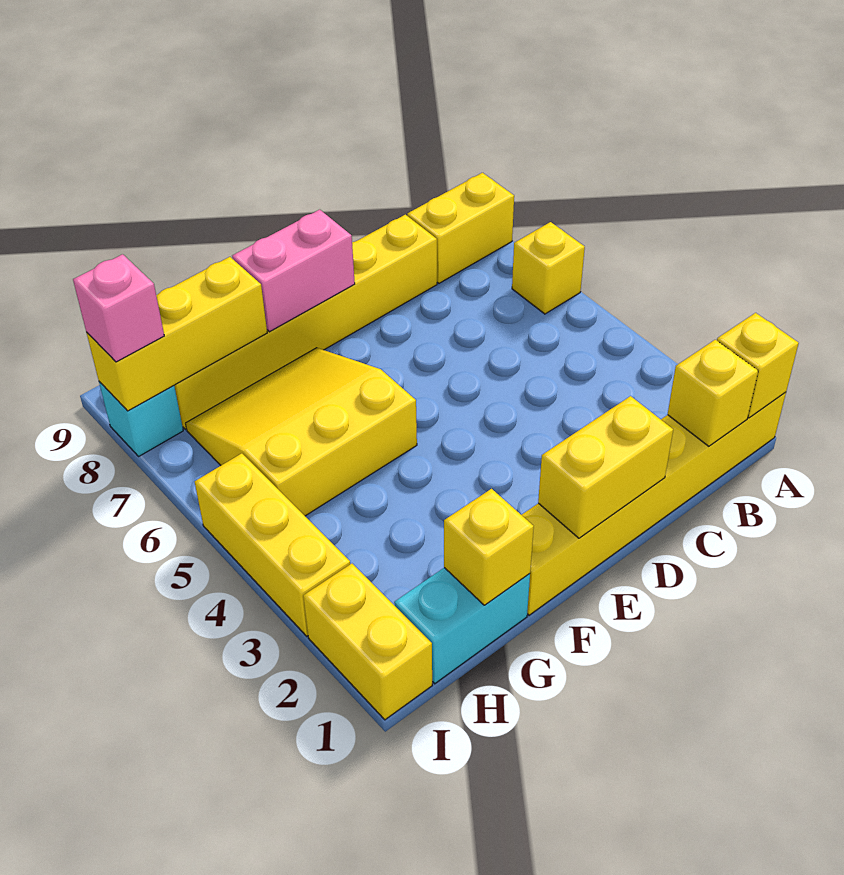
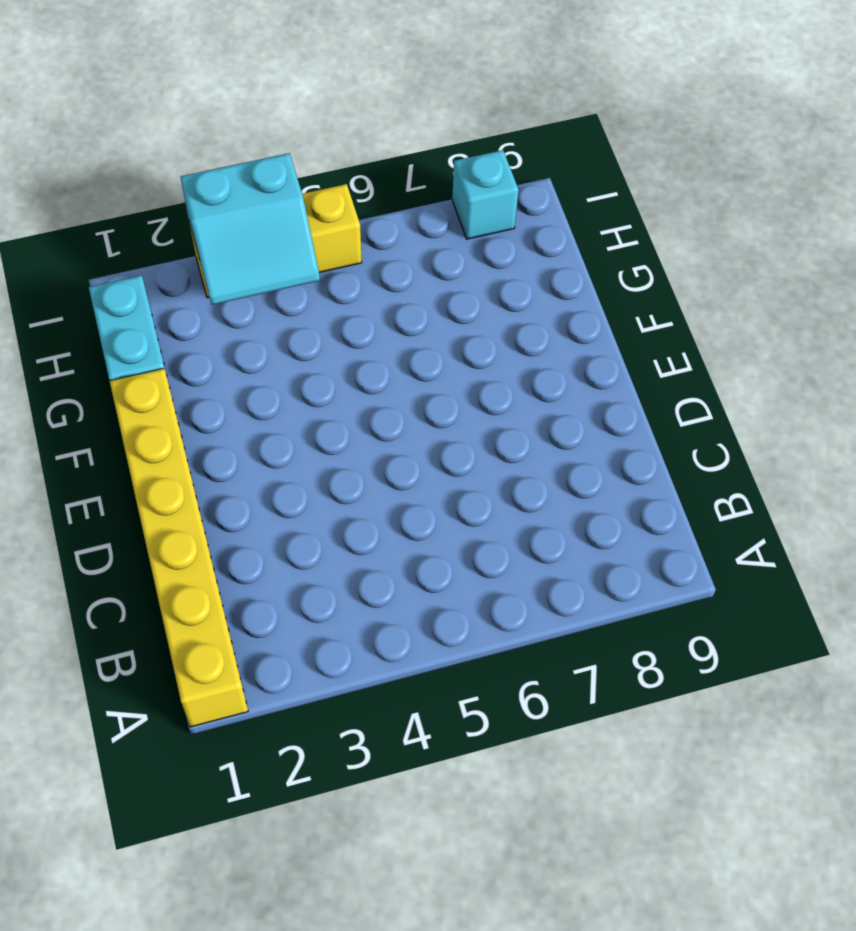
cyan 2x2 slope [180,153,320,305] -> none
none -> yellow 1x1 brick [512,222,585,314]
none -> yellow 1x2 brick [407,173,514,283]
none -> yellow 1x6 brick [174,215,437,429]

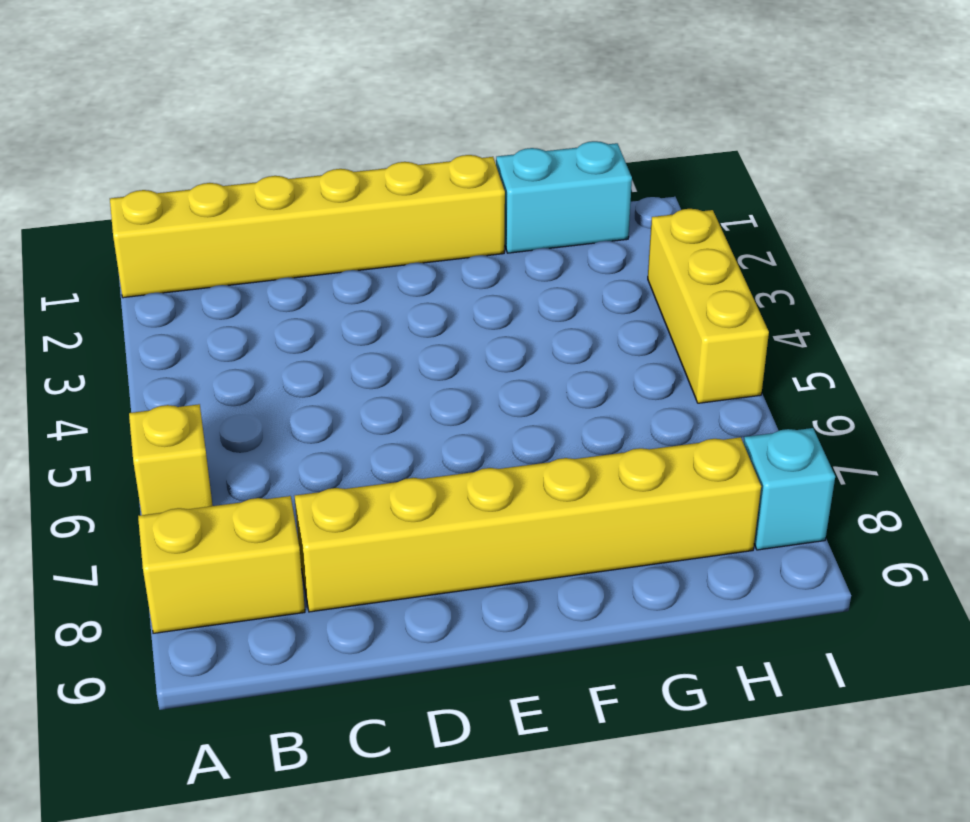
none -> yellow 3x3 slope [186,348,417,516]
none -> yellow 1x2 brick [303,564,432,720]
none -> yellow 1x1 brick [717,313,799,418]

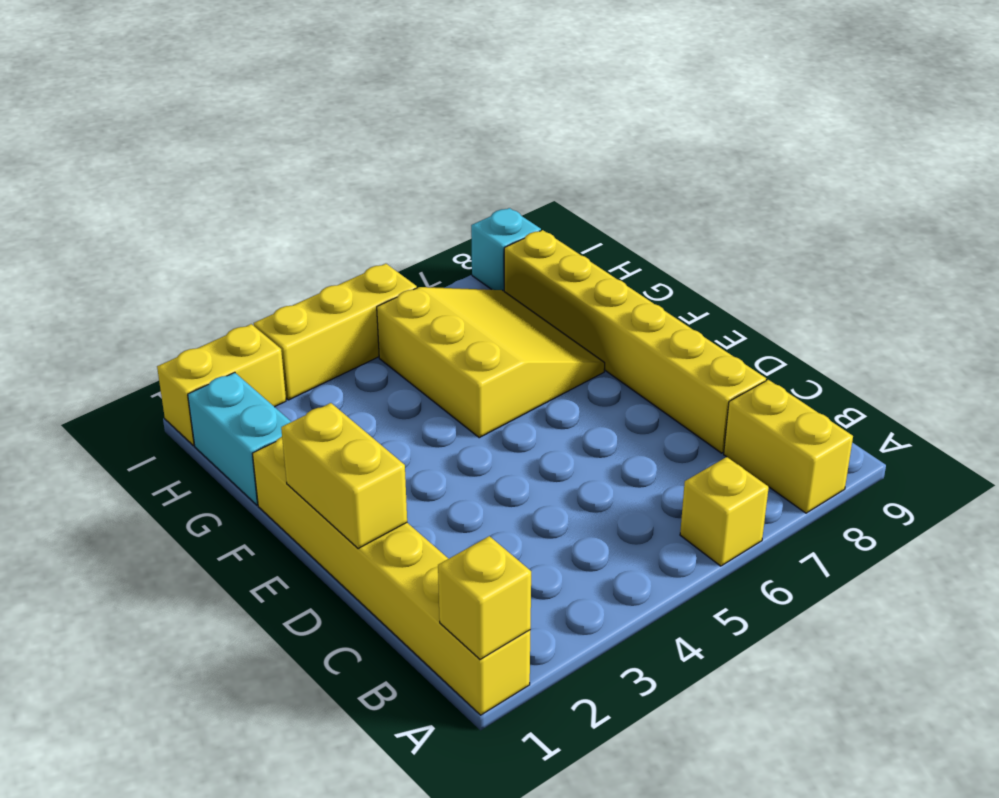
none -> yellow 1x1 brick [668,340,758,446]
none -> pink 1x2 brick [232,210,355,332]
none -> yellow 1x1 brick [444,489,534,605]

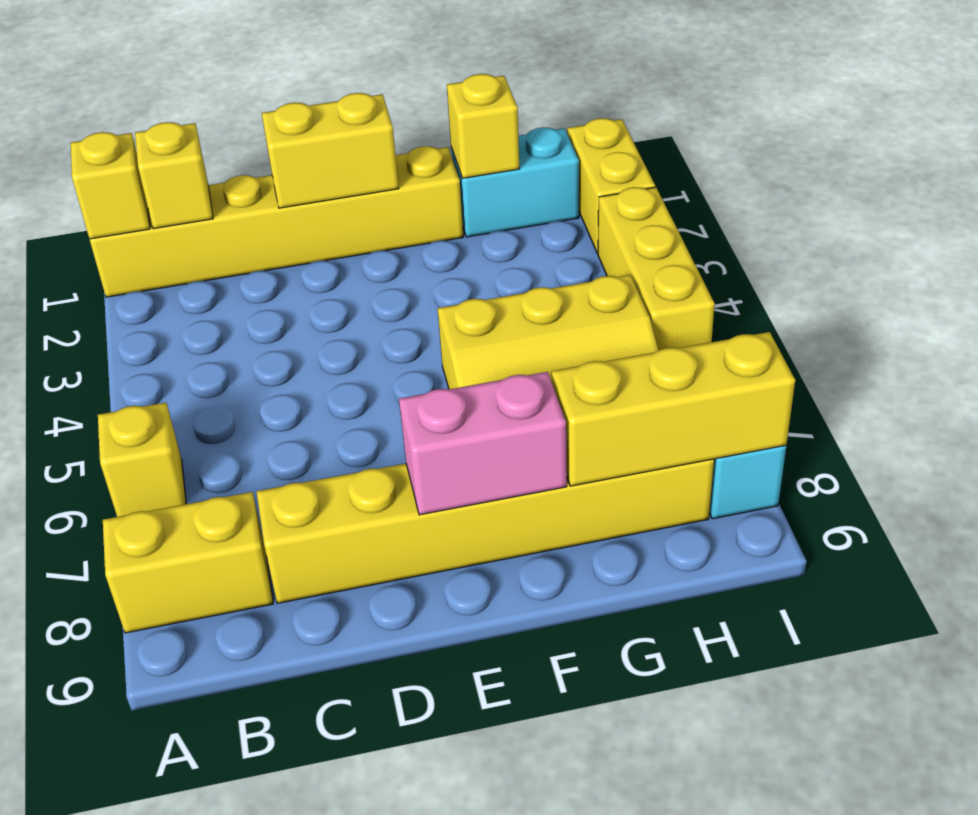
none -> pink 1x1 brick [73,254,164,362]

